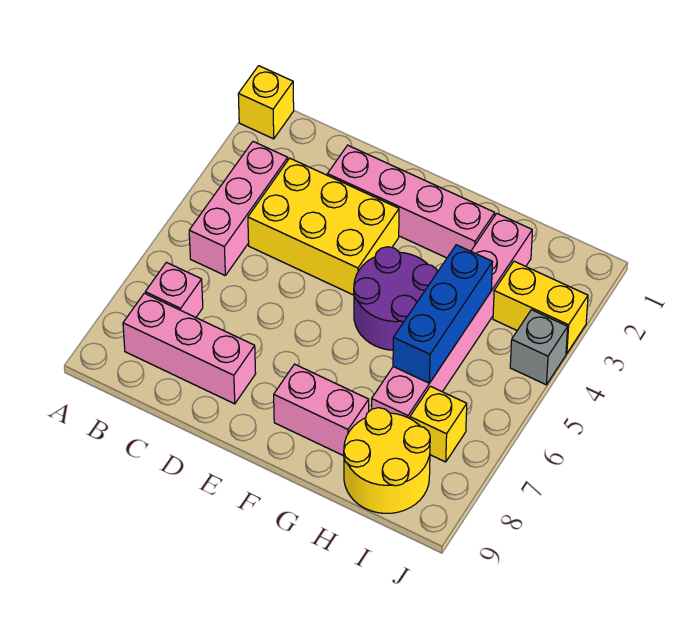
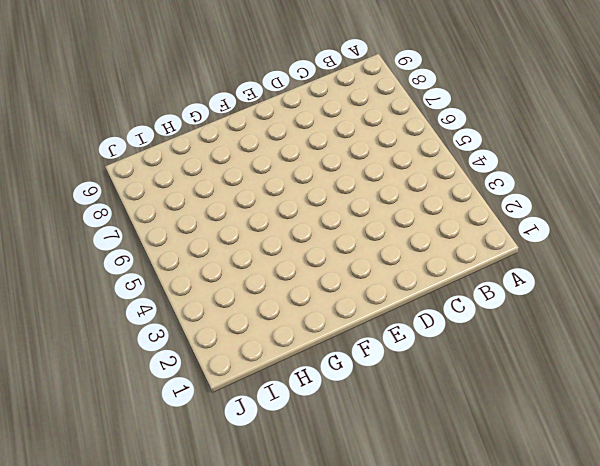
none -> yellow 1x1 brick [238,66,294,139]
none -> pink 1x3 brick [189,142,288,275]
none -> pink 1x1 brick [145,262,203,317]

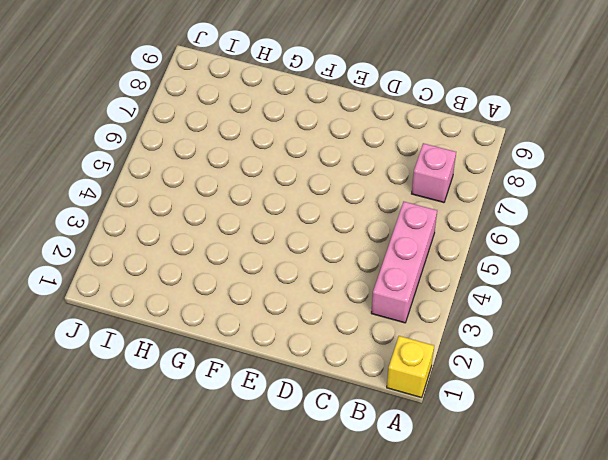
none -> pink 1x3 brick [123,293,256,404]
none -> yellow 2x3 brick [248,158,399,295]
none -> pink 1x4 brick [327,145,495,258]

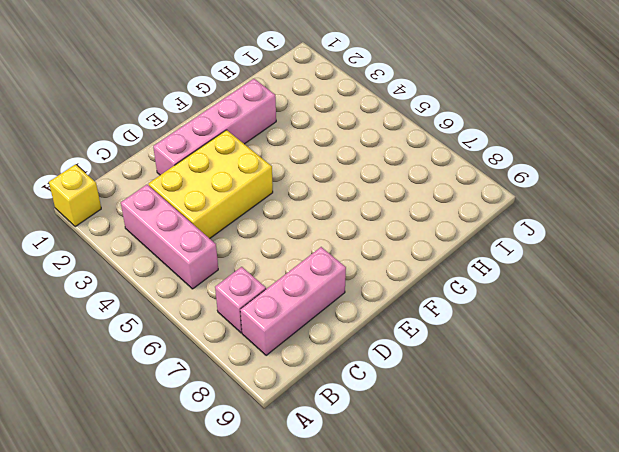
none -> purple 2x2 round brick [354,247,437,350]
none -> pink 1x2 brick [274,364,369,456]
none -> pink 1x6 brick [372,214,532,418]

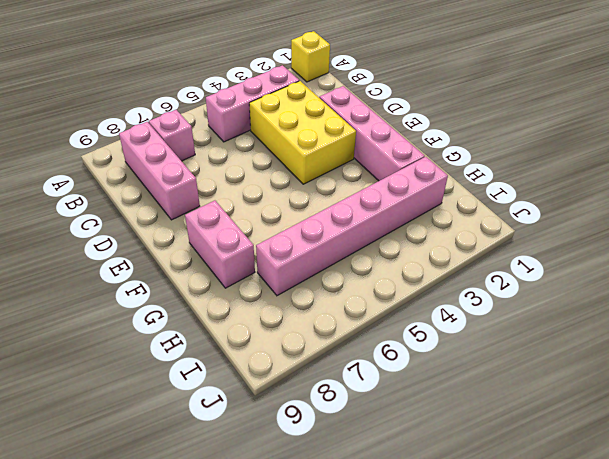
none -> purple 2x2 round brick [354,247,437,350]
none -> yellow 2x2 round brick [344,408,430,513]
none -> yellow 1x2 brick [493,261,588,354]

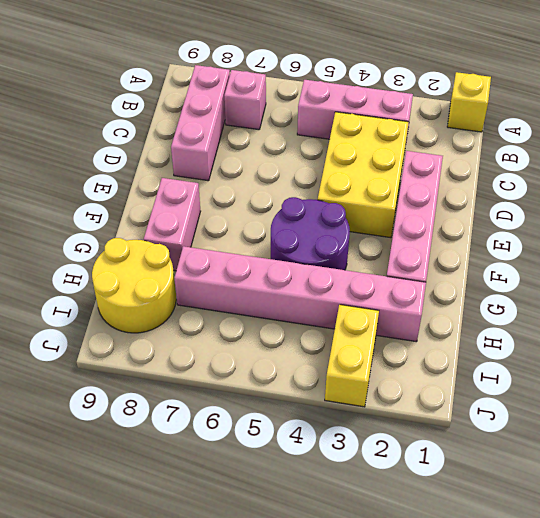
none -> yellow 1x1 brick [410,386,467,462]
none -> grey 1x1 brick [510,310,568,385]
none -> blue 1x3 brick [393,245,493,383]

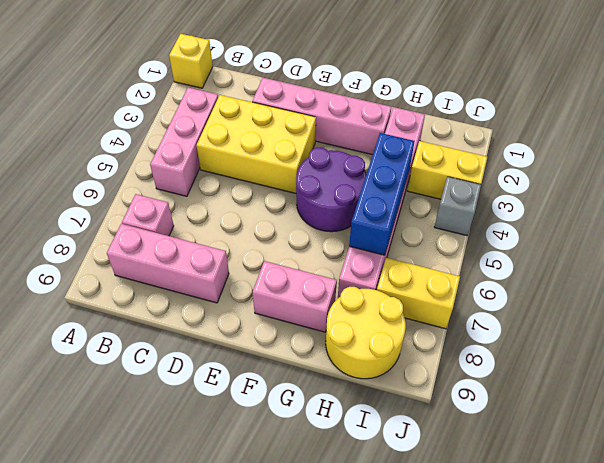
yellow 1x2 brick [377,258,460,329] -> yellow 1x1 brick [410,386,467,462]

